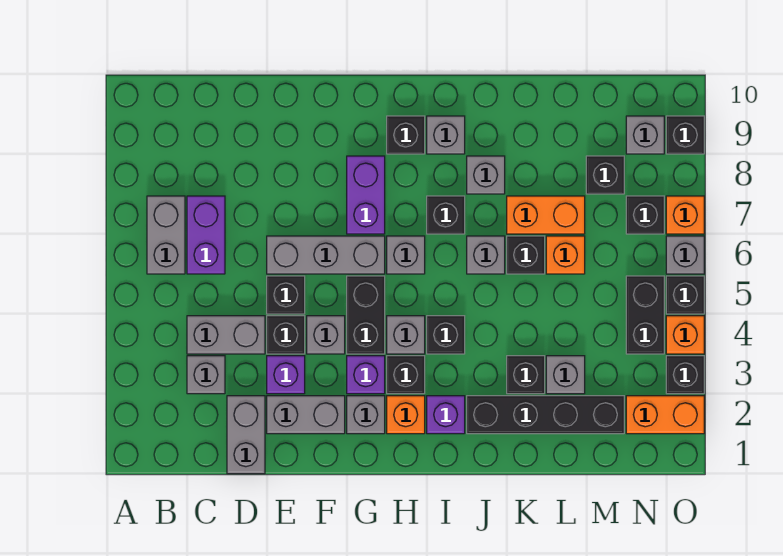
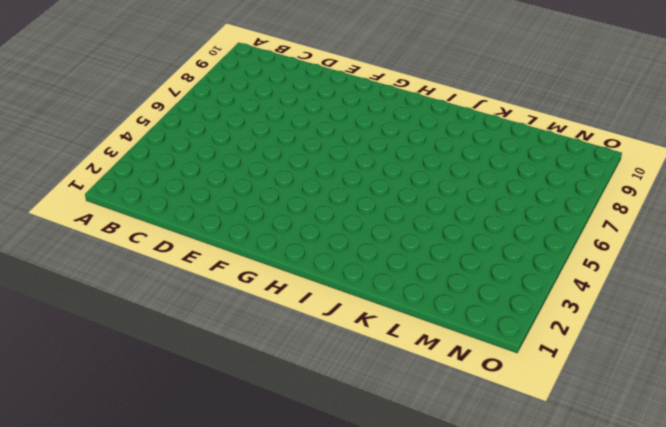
none -> grey 1x2 brick [147,196,185,274]
none -> grey 1x1 brick [187,356,225,394]
none -> grey 1x2 brick [187,316,265,354]
none -> purple 1x2 brick [187,196,225,274]

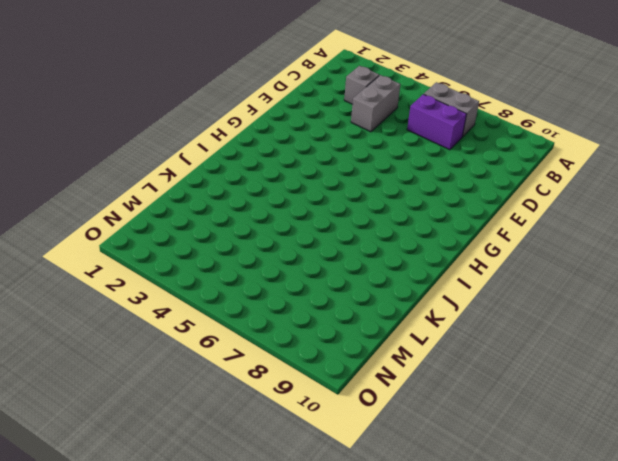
none -> grey 1x2 brick [227,396,265,474]
none -> grey 1x2 brick [267,396,345,434]
none -> purple 1x1 brick [267,356,305,394]
none -> black 1x1 brick [267,316,305,354]

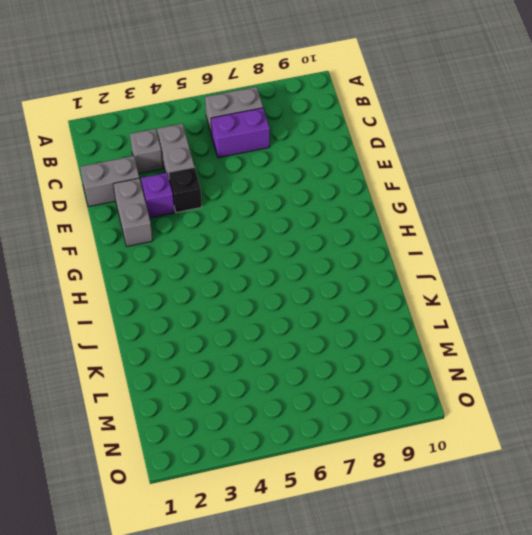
none -> black 1x1 brick [267,276,305,314]
none -> grey 1x3 brick [267,236,385,274]
none -> grey 1x1 brick [307,316,345,354]
none -> grey 1x1 brick [347,396,385,434]

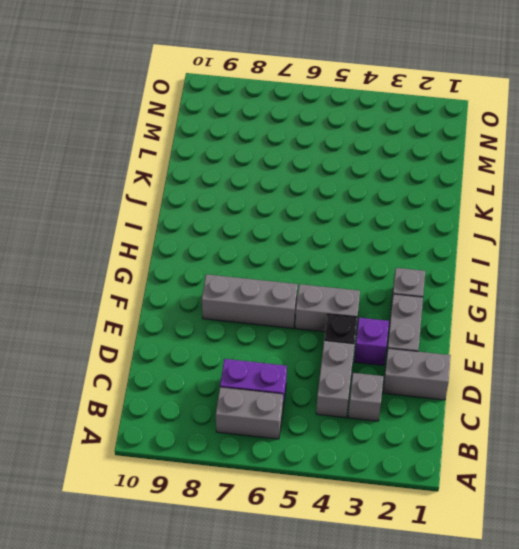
grey 1x2 brick [295,284,360,332] -> grey 1x1 brick [307,316,345,354]
grey 1x3 brick [202,274,298,328] -> grey 1x3 brick turned to [267,236,385,274]
none -> black 1x1 brick [267,276,305,314]
none -> purple 1x1 brick [347,356,385,394]
none -> black 1x2 brick [347,276,385,354]
none -> purple 1x2 brick [347,156,385,234]

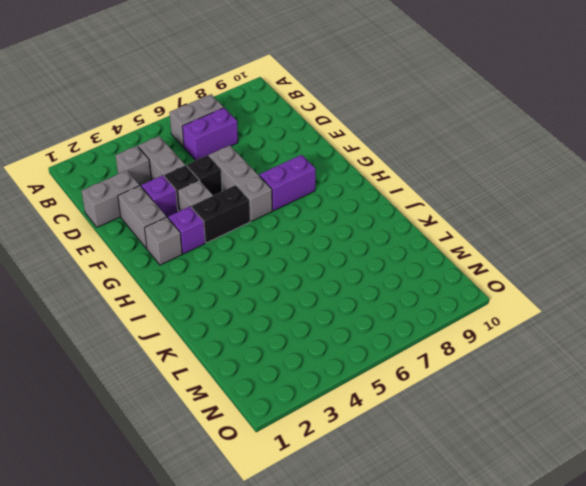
none -> orange 1x1 brick [387,396,425,434]
none -> black 1x1 brick [387,356,425,394]
none -> grey 1x1 brick [387,316,425,354]
none -> grey 1x1 brick [387,236,425,274]

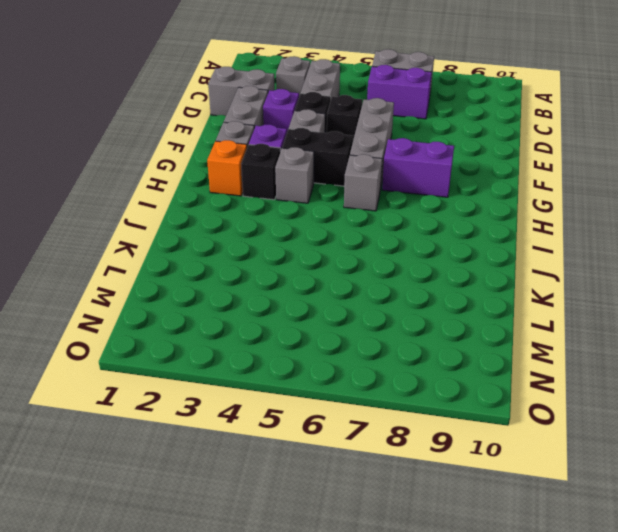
none -> black 1x1 brick [387,116,425,154]
none -> purple 1x1 brick [427,396,465,434]
none -> black 1x1 brick [427,316,465,354]
none -> black 1x1 brick [427,196,465,234]

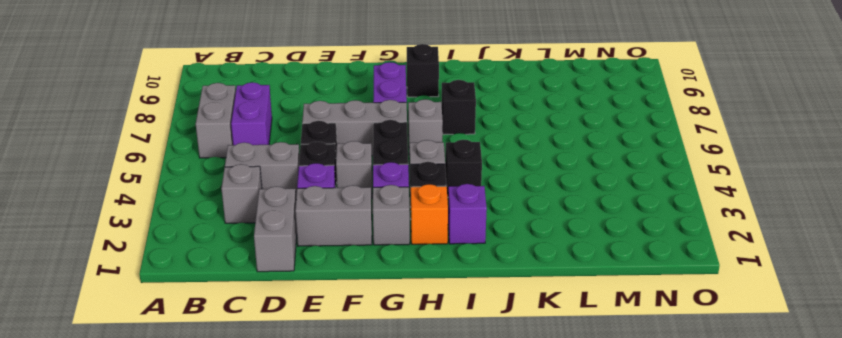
none -> grey 1x1 brick [427,116,465,154]
none -> black 1x4 brick [467,396,624,434]
none -> grey 1x1 brick [467,236,505,274]
none -> grey 1x1 brick [467,156,505,194]

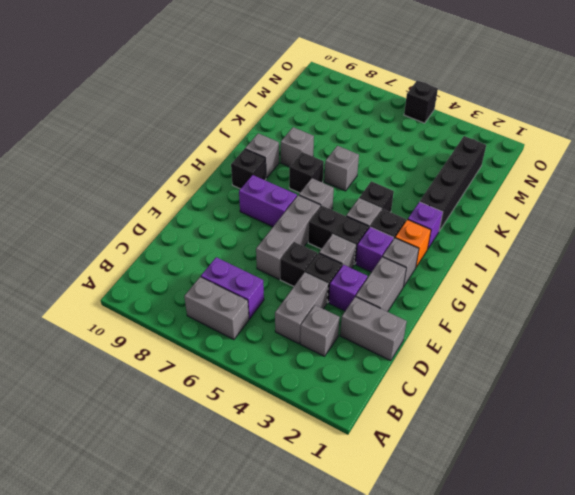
none -> black 1x1 brick [507,356,545,394]
none -> black 1x1 brick [507,236,545,274]
none -> orange 1x2 brick [507,196,585,234]
none -> grey 1x1 brick [546,356,585,394]

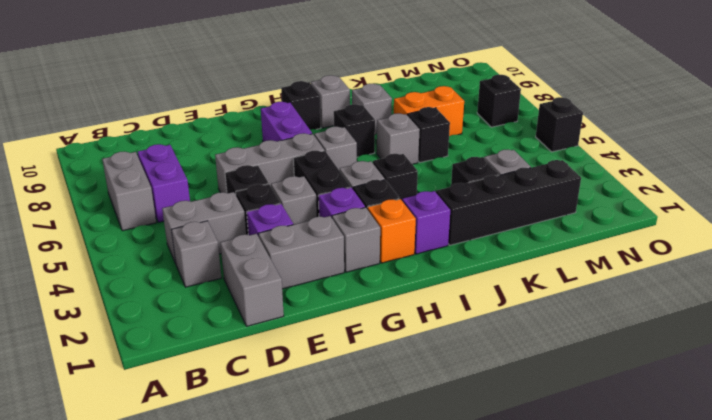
none -> orange 1x1 brick [546,236,585,274]
none -> black 1x1 brick [586,156,624,194]
none -> orange 1x2 brick [626,396,704,434]
none -> black 1x2 brick [626,276,664,354]

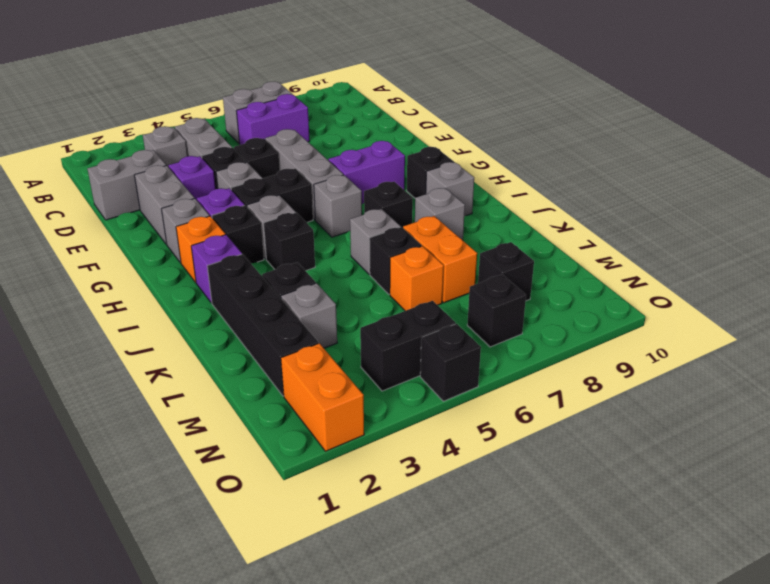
none -> grey 1x1 brick [626,116,664,154]
none -> black 1x1 brick [666,356,704,394]
none -> orange 1x1 brick [666,316,704,354]
none -> grey 1x1 brick [666,236,704,274]

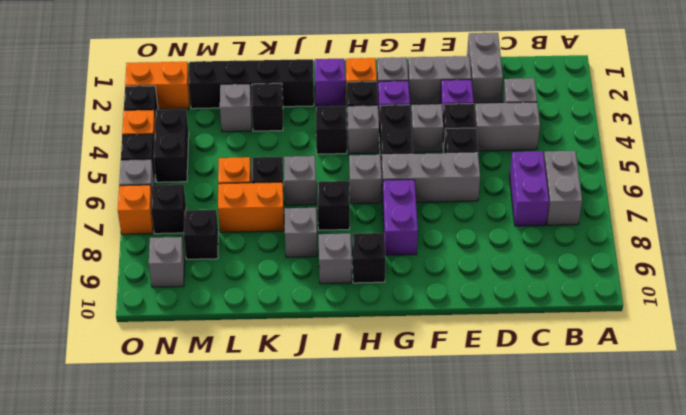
none -> black 1x1 brick [666,116,704,154]

